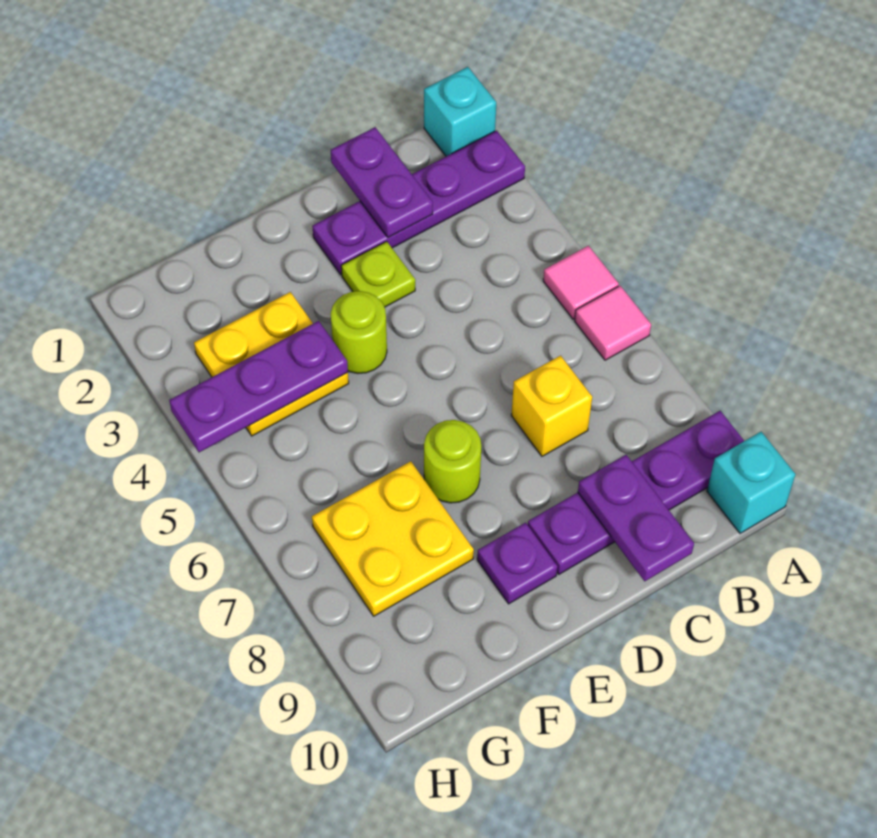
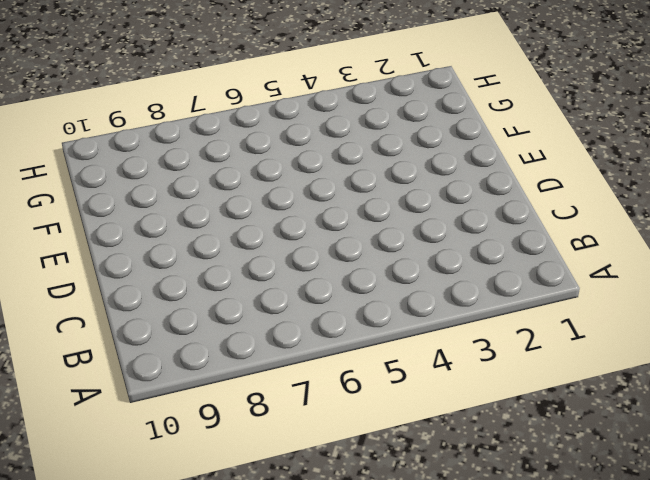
none -> cyan 1x1 brick [424,67,496,156]
none -> purple 1x4 plate [312,131,525,275]
none -> pink 1x1 tile [543,246,619,319]

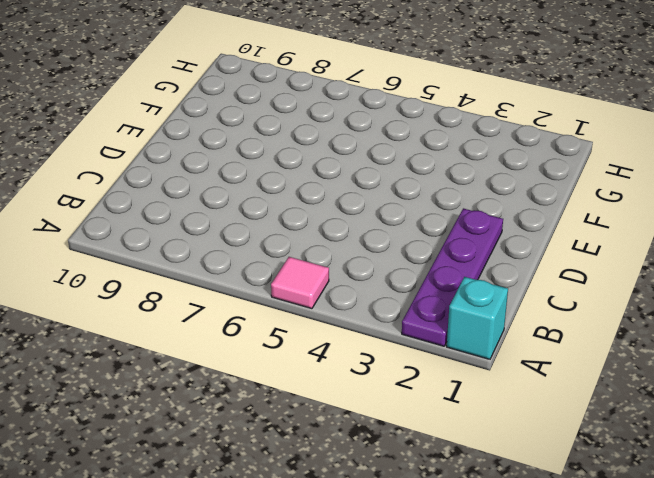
none -> pink 1x1 tile [575,286,651,360]
none -> purple 1x4 plate [528,411,744,574]
none -> cyan 1x1 brick [707,432,795,533]

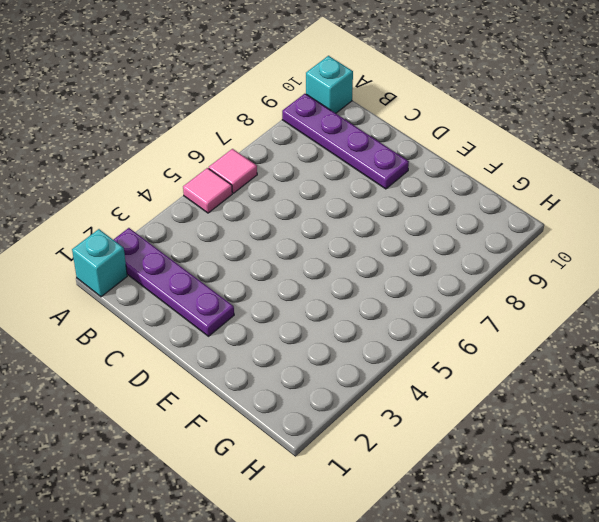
none -> yellow 1x1 brick [511,356,592,456]
none -> lime 1x1 plate [341,241,415,307]
none -> lime 1x1 round brick [331,291,387,373]

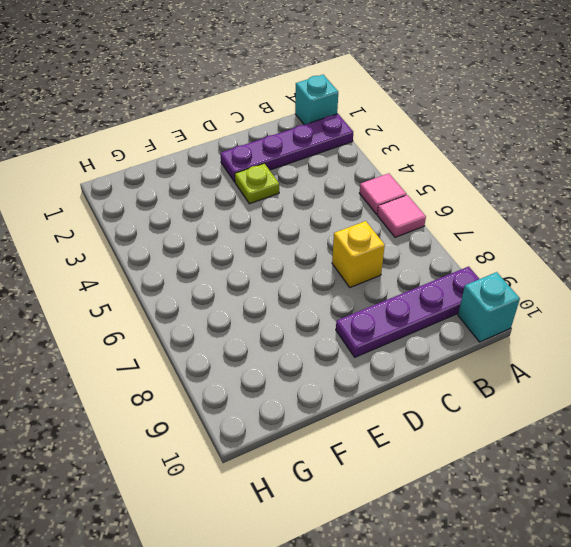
none -> lime 1x1 round brick [331,291,387,373]
none -> lime 1x1 round brick [424,420,481,503]
none -> purple 1x1 plate [477,523,557,604]

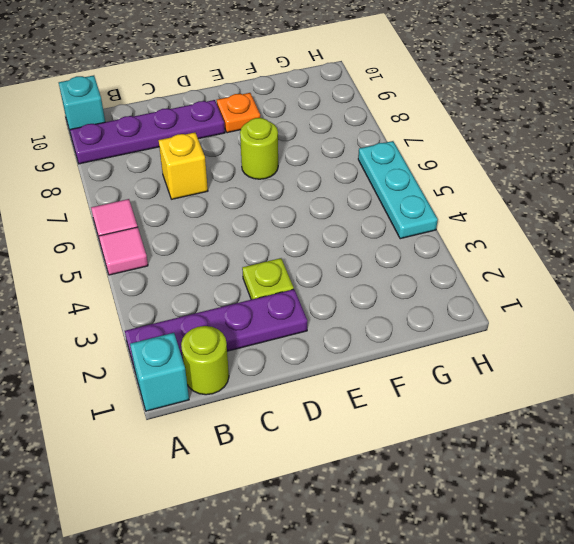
lime 1x1 round brick [181,326,229,395] -> lime 1x1 round brick moved to [331,291,387,373]
orange 1x1 plate [217,93,260,133] -> purple 1x1 plate [477,523,557,604]
cyan 1x3 plate [358,141,438,239] -> none
none -> yellow 2x2 plate [194,292,349,436]
none -> yellow 2x2 plate [312,461,474,616]
none -> purple 1x2 plate [331,127,433,238]

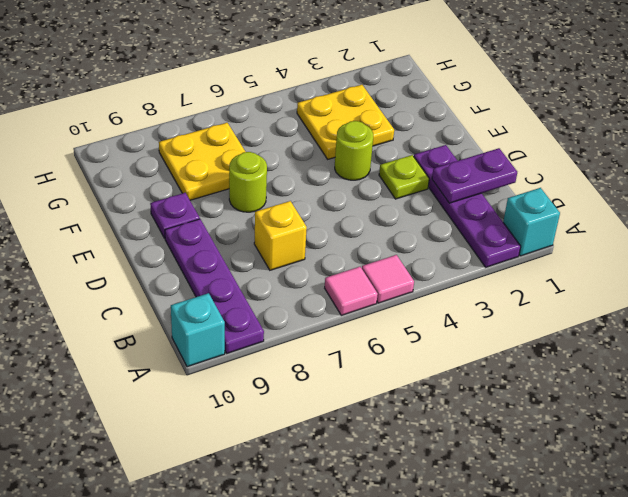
none -> purple 1x2 plate [578,455,694,581]
none -> purple 1x3 plate [169,321,348,452]

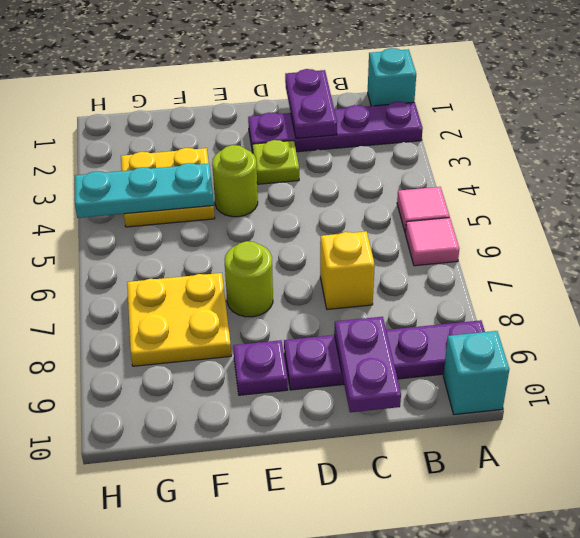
cyan 1x3 plate [75,163,214,218] -> purple 1x3 plate [169,321,348,452]

